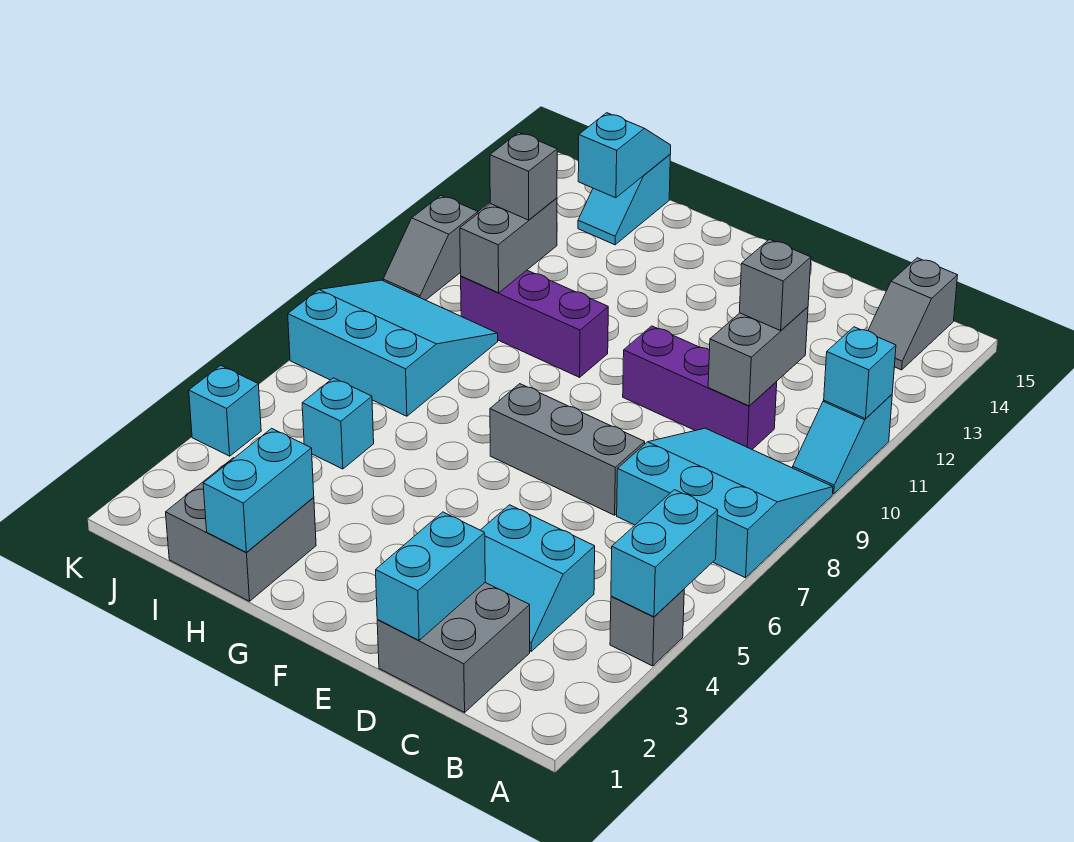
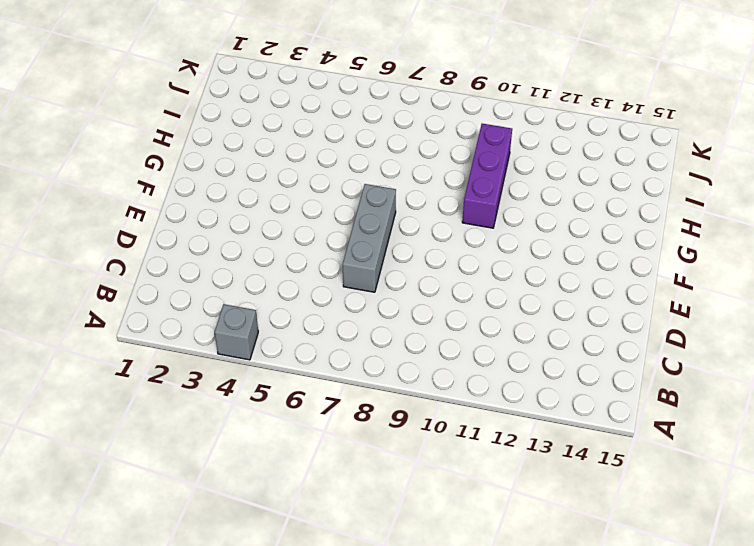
none -> cyan 3x3 slope [617,428,833,578]
none -> cyan 1x2 slope [793,395,892,494]
none -> grey 1x2 slope [868,258,958,370]

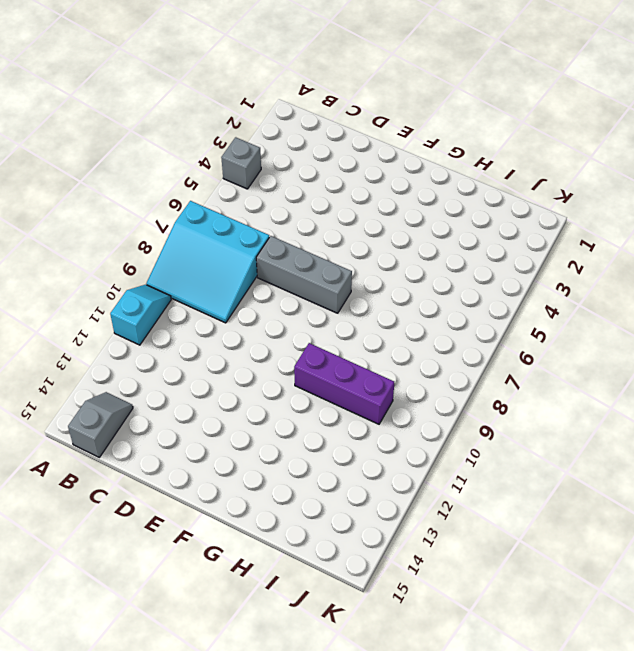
none -> grey 2x2 brick [377,583,530,712]
none -> cyan 2x2 slope [481,505,595,651]
none -> purple 1x3 brick [623,326,777,449]

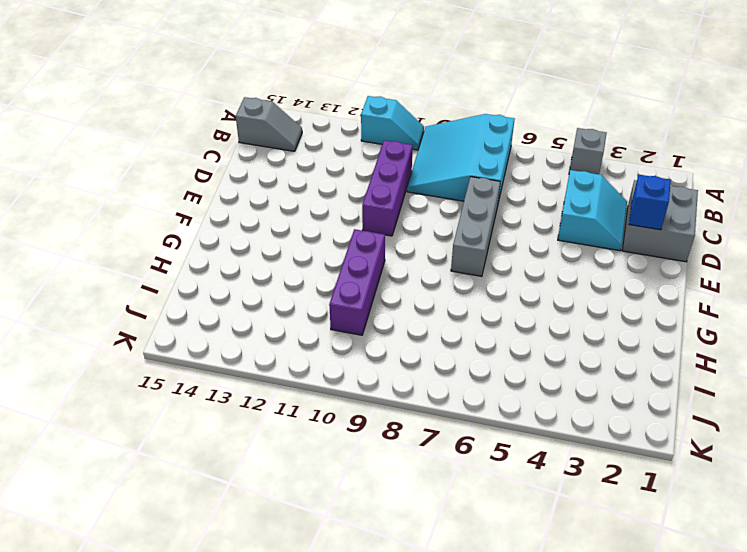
blue 1x1 brick [629,175,671,230] -> cyan 1x2 brick [376,512,485,640]
none -> grey 2x2 brick [166,458,316,601]
none -> cyan 1x1 brick [302,378,374,469]
none -> cyan 3x3 slope [288,280,498,416]

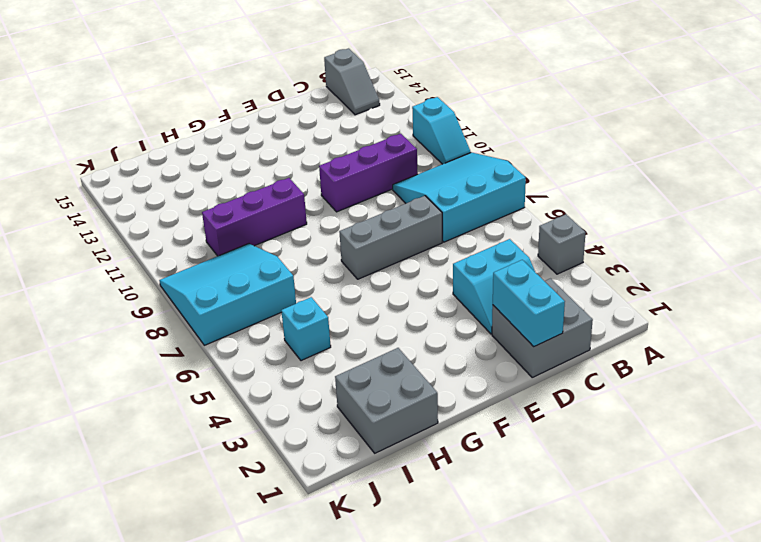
none -> cyan 1x2 slope [578,155,670,245]
none -> cyan 1x1 brick [189,366,261,456]
none -> grey 1x2 slope [383,196,478,300]

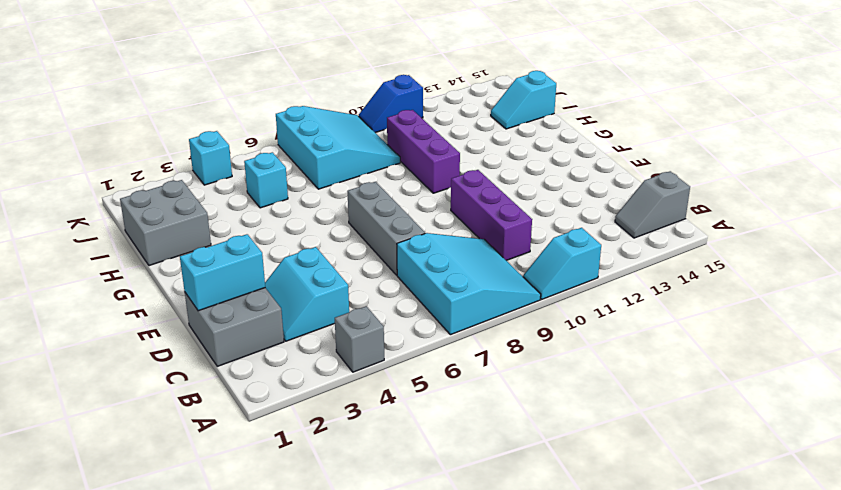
blue 1x2 slope [359,75,423,133] -> grey 1x2 slope [383,196,478,300]
none -> cyan 1x2 brick [611,490,718,617]
none -> cyan 1x1 brick [824,327,896,419]
none -> grey 1x2 brick [708,307,808,406]

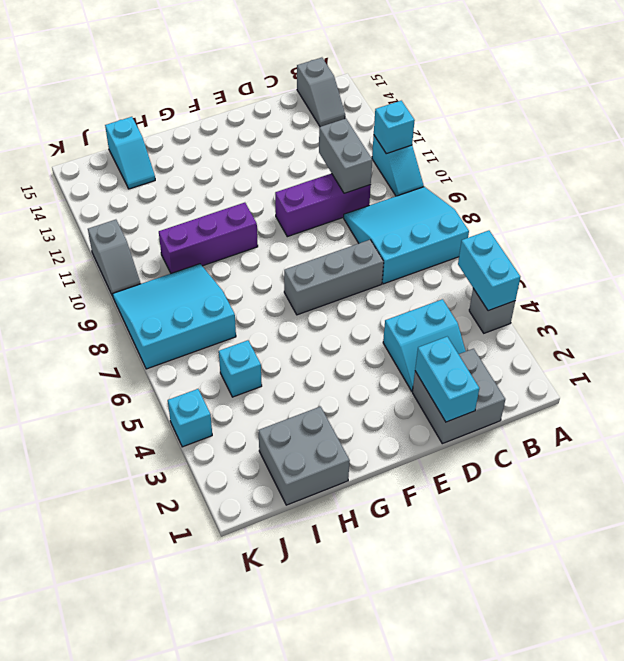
none -> cyan 1x2 brick [203,428,314,552]
none -> grey 1x2 brick [460,198,557,293]
none -> cyan 1x2 slope [578,113,671,198]

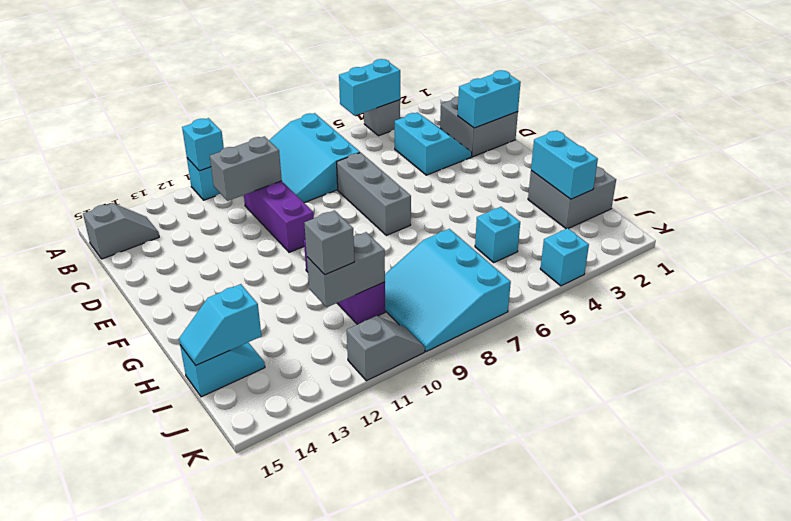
cyan 1x2 brick [531,130,598,199] -> cyan 1x2 brick turned to [203,428,314,552]
none -> grey 1x1 brick [739,239,811,331]

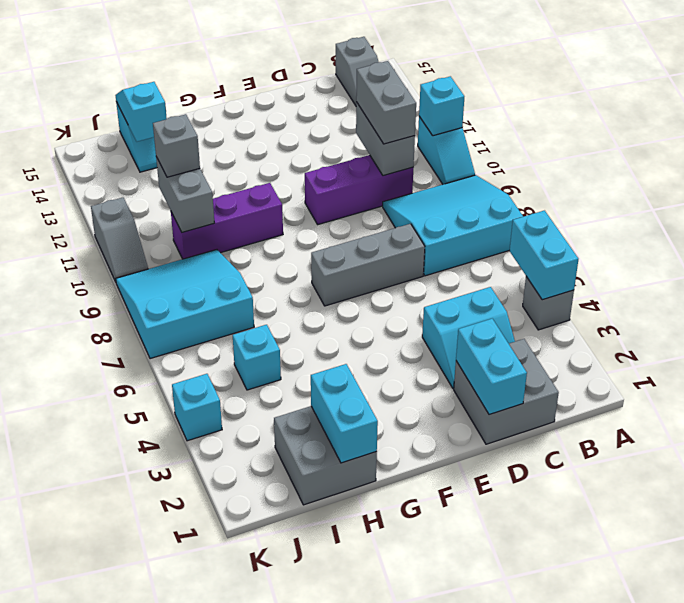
grey 1x2 brick [356,61,416,144] -> grey 1x1 brick [739,239,811,331]

